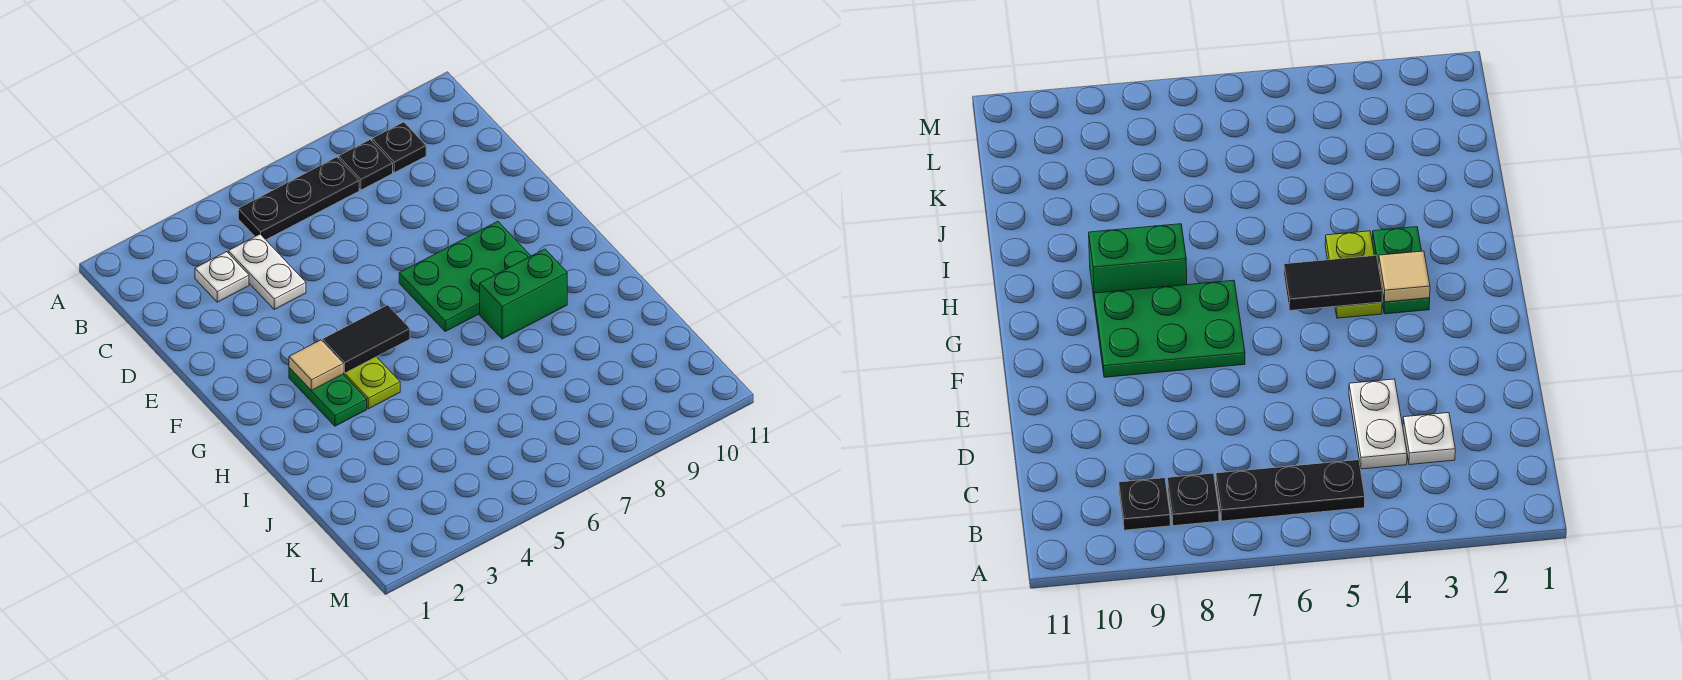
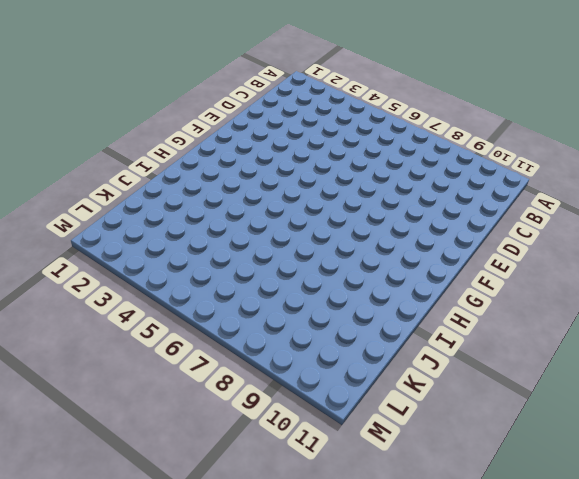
none -> black 1x3 plate [238,157,359,240]
none -> black 1x1 plate [339,139,393,190]

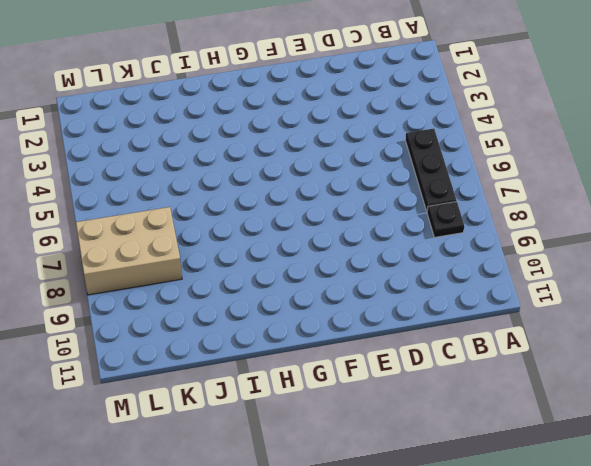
tan 2x3 brick [76,207,182,295] -> none
none -> black 1x1 plate [372,122,426,173]
none -> white 1x1 plate [195,252,249,302]

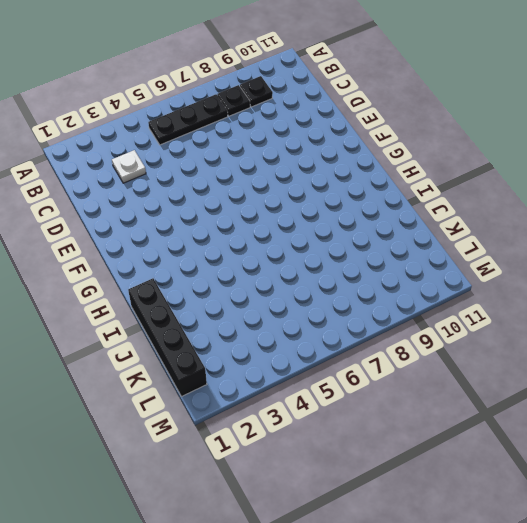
black 1x4 brick [128,278,207,397] -> none
none -> white 1x2 plate [228,234,306,309]
none -> green 2x3 plate [399,221,531,331]

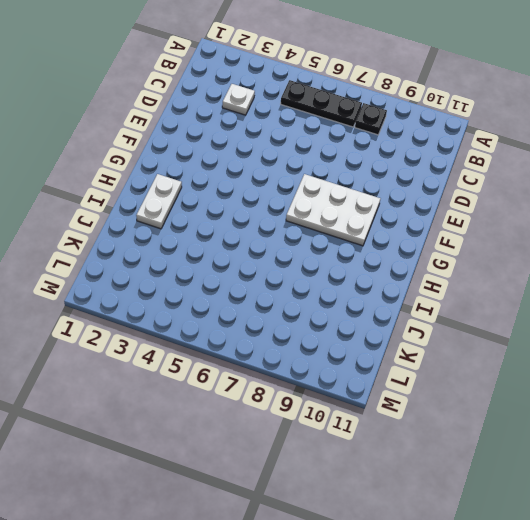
white 2x3 plate [286,174,380,246] -> green 2x3 plate [399,221,531,331]
white 1x2 plate [136,174,182,229] -> white 1x2 plate moved to [228,234,306,309]
none -> black 1x1 plate [372,122,426,173]
none -> green 1x2 plate [289,368,367,426]

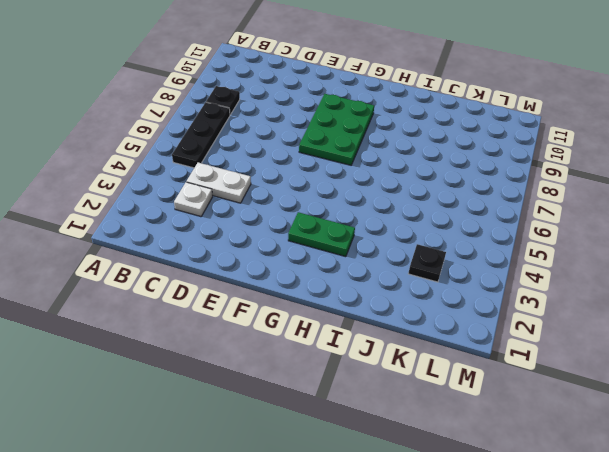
black 1x1 plate [408,244,446,282] -> black 1x1 plate moved to [372,122,426,173]
none -> lime 1x2 plate [343,357,400,409]
none -> green 1x2 brick [480,249,567,339]

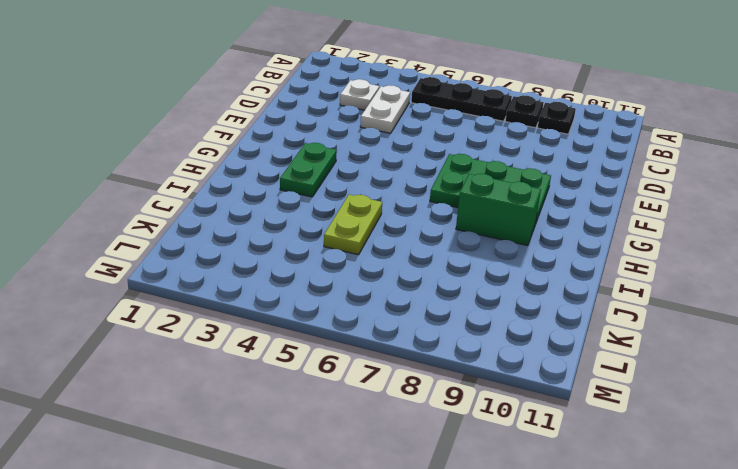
lime 1x2 plate [324,195,382,255] -> lime 1x2 plate moved to [343,357,400,409]
none -> tan 1x1 tile [289,340,343,390]
none -> black 1x2 tile [322,305,410,373]

